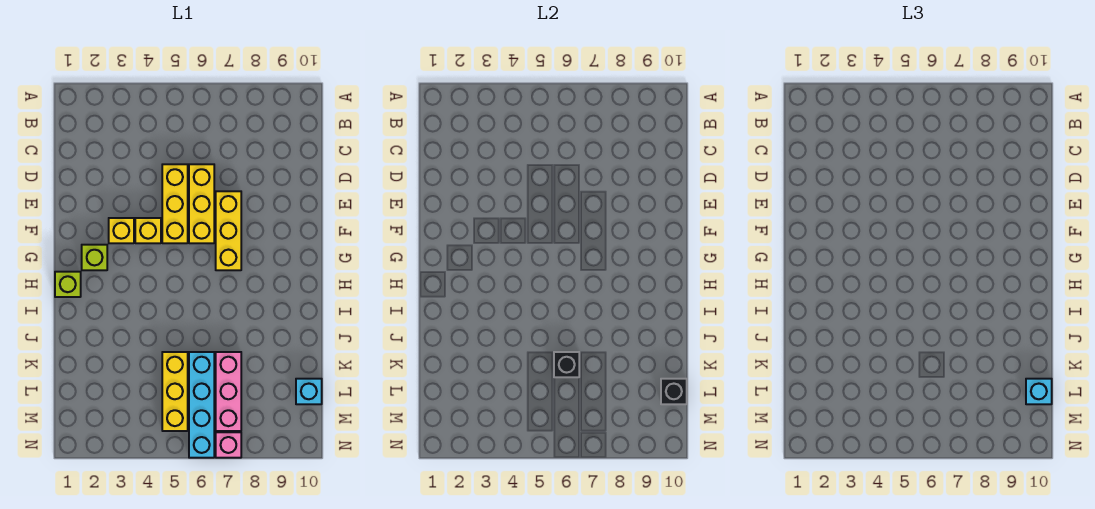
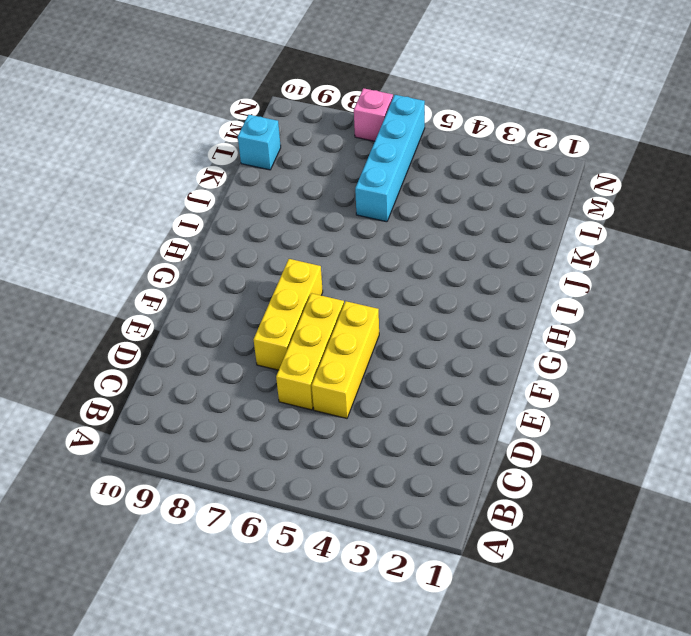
none -> yellow 1x1 brick [109,218,134,243]
none -> yellow 1x1 brick [135,218,161,243]
none -> lime 1x1 brick [82,245,107,270]

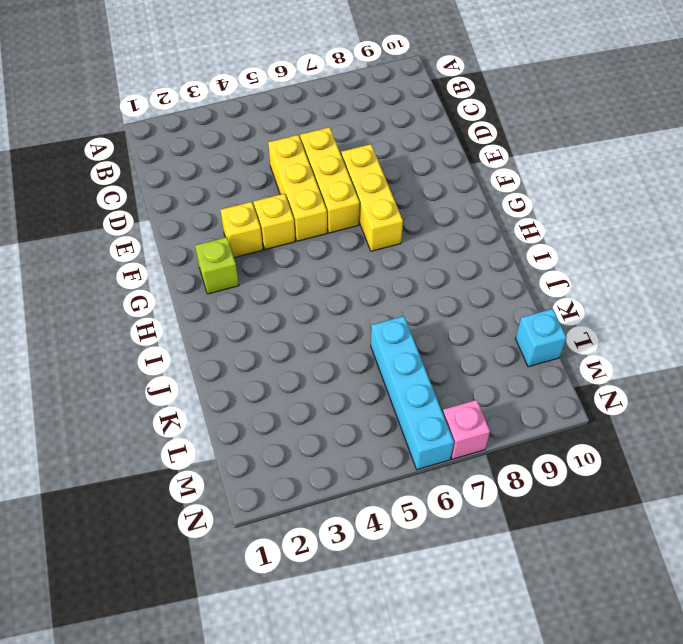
none -> lime 1x1 brick [55,272,81,297]
none -> yellow 1x3 brick [162,352,188,431]
none -> pink 1x3 brick [216,352,241,431]

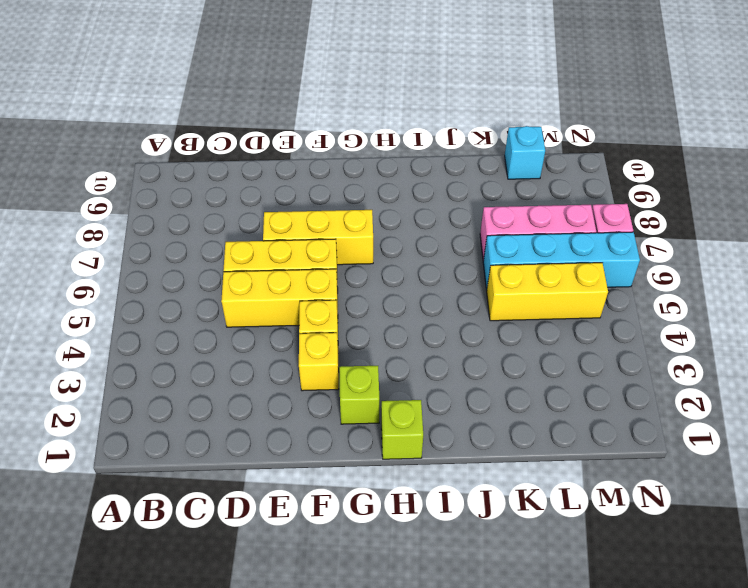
none -> black 1x1 brick [554,352,579,377]
none -> black 1x1 brick [661,379,687,404]
none -> cyan 1x1 brick [1026,379,1052,404]

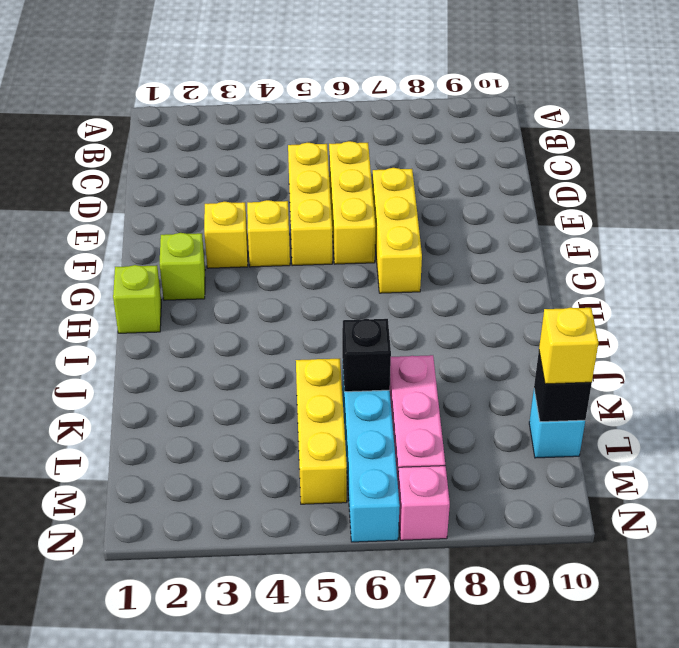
yellow 1x1 brick [539,308,598,384] -> cyan 1x1 brick [1026,379,1052,404]

